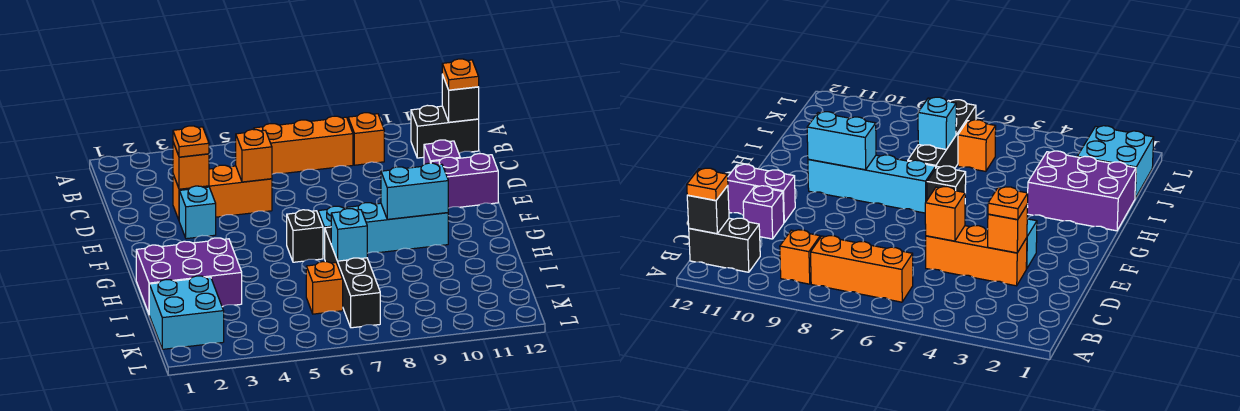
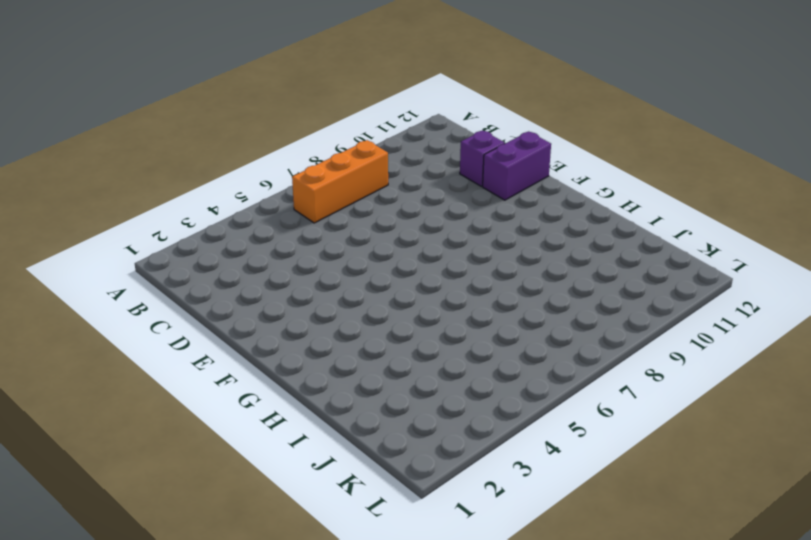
none -> orange 1x1 brick [348,113,384,165]
none -> black 1x2 brick [411,105,479,158]
none -> orange 1x3 brick [173,165,272,220]

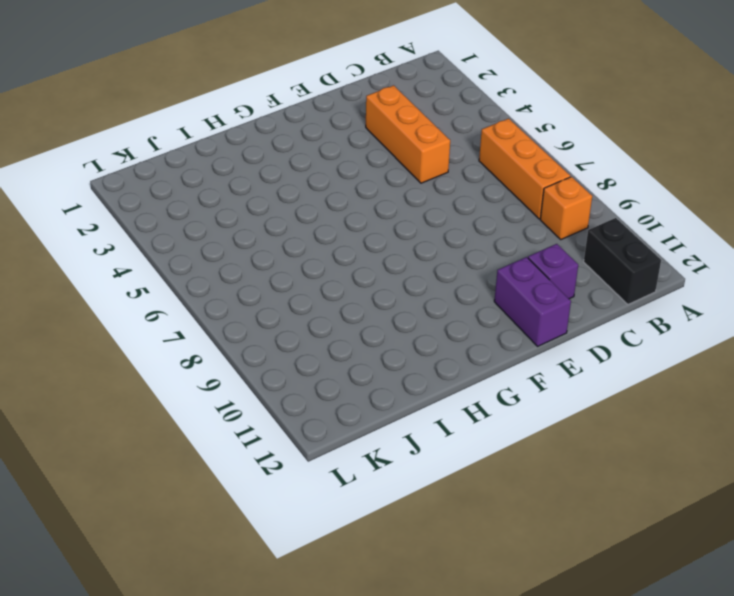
none -> cyan 1x1 brick [179,186,216,239]
none -> black 1x1 brick [287,210,323,262]
none -> cyan 1x4 brick [318,203,448,258]

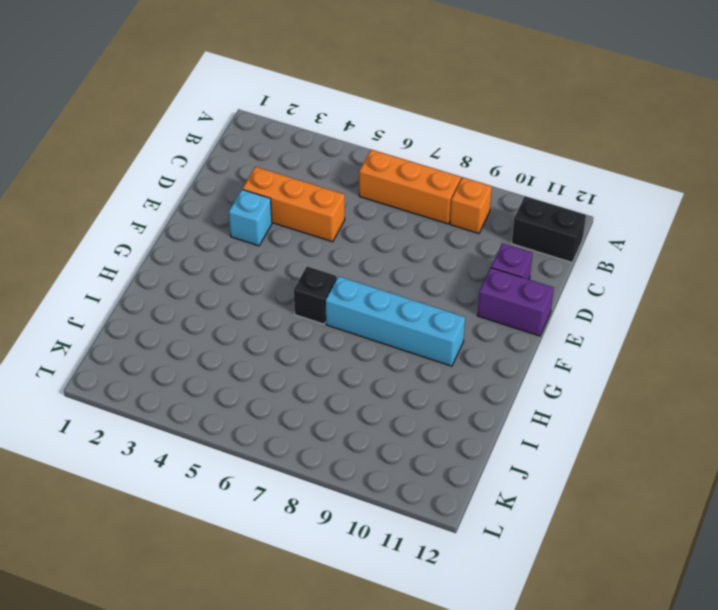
none -> purple 2x3 brick [136,238,242,313]
none -> black 1x4 brick [324,227,380,328]
none -> cyan 2x2 brick [149,276,224,349]

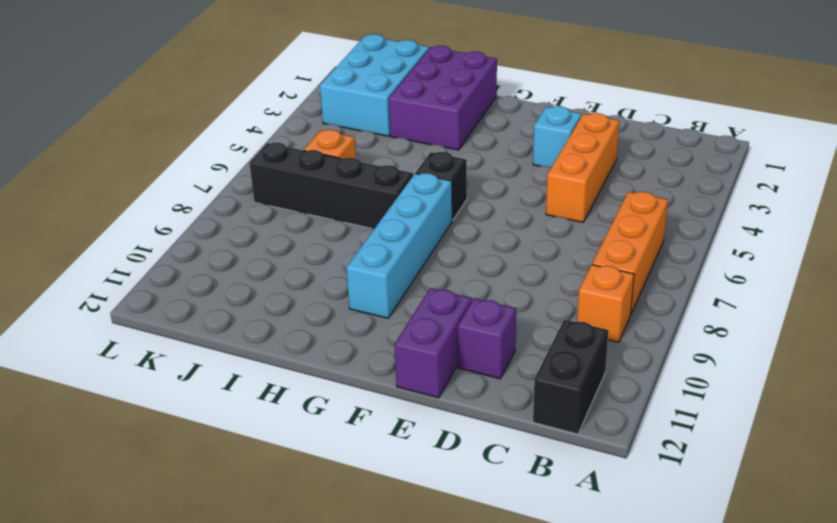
cyan 2x3 brick [320,34,429,136] -> cyan 2x2 brick [149,276,224,349]
none -> black 1x1 brick [442,75,479,122]
none -> orange 1x1 brick [173,143,209,189]
none -> orange 1x1 brick [236,129,272,182]

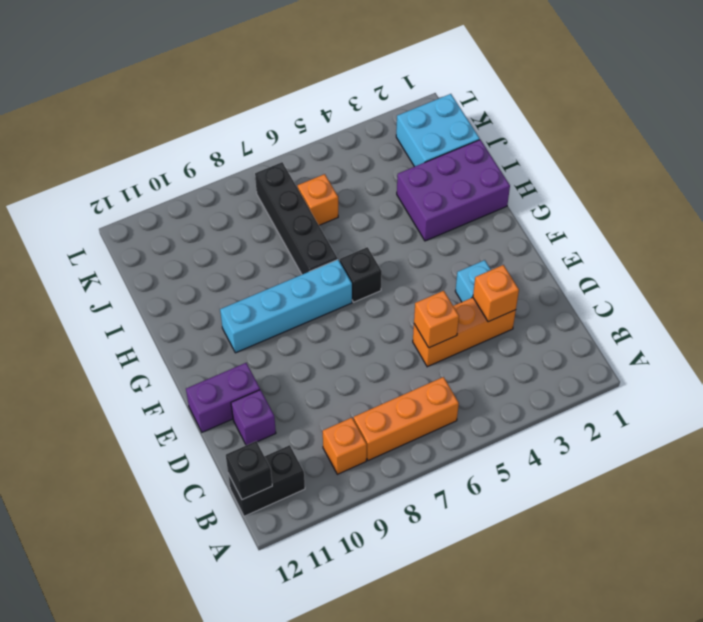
none -> cyan 1x2 brick [381,163,448,219]
none -> cyan 1x1 brick [331,209,367,261]
none -> orange 1x1 plate [442,59,479,90]

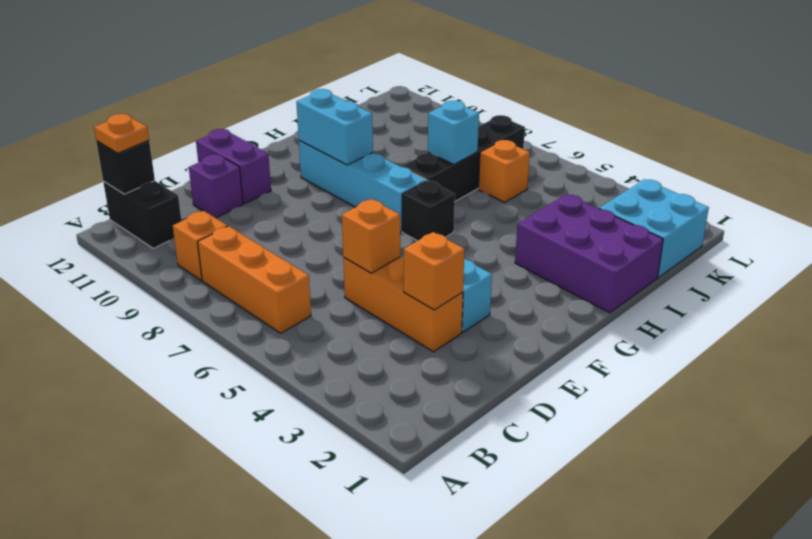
none -> orange 1x1 plate [173,126,209,157]

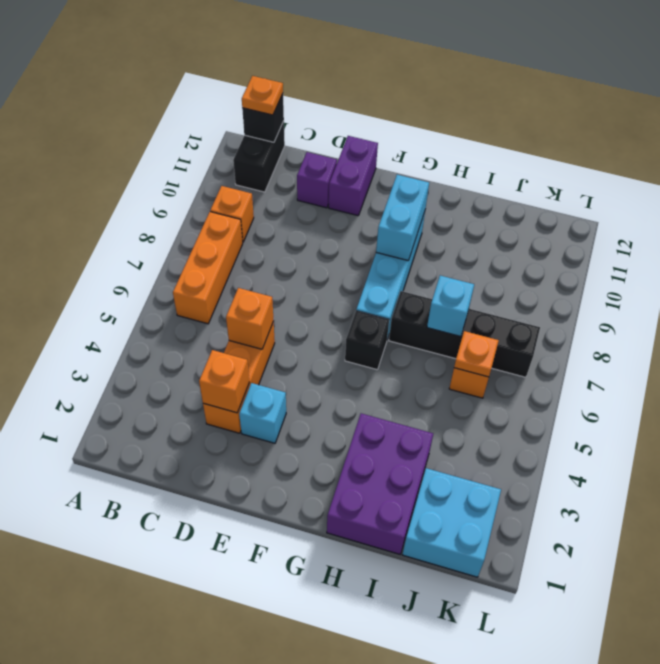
orange 1x1 plate [454,331,499,377] -> orange 1x1 plate moved to [173,126,209,157]

